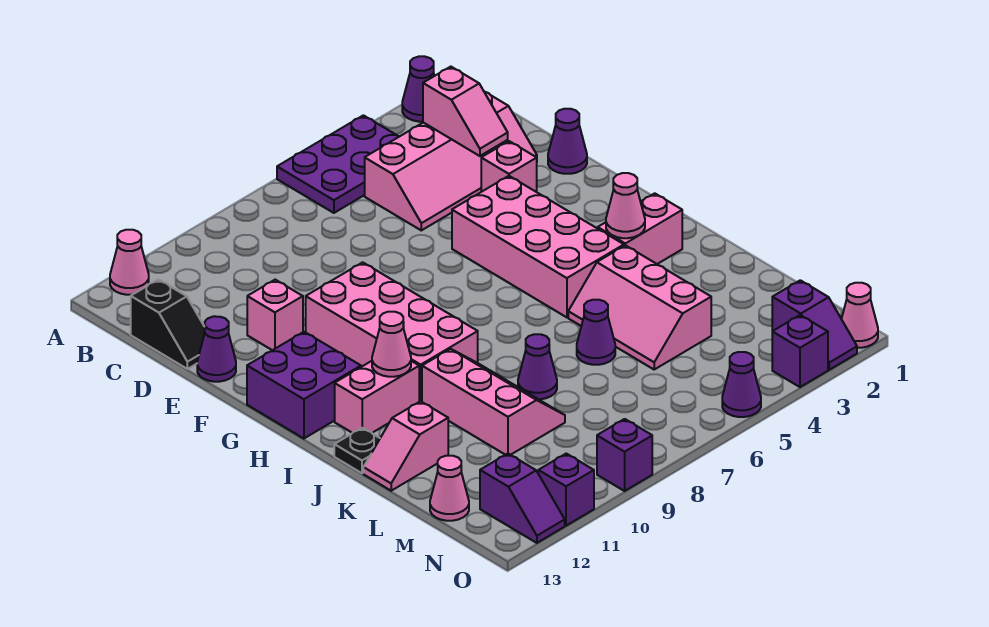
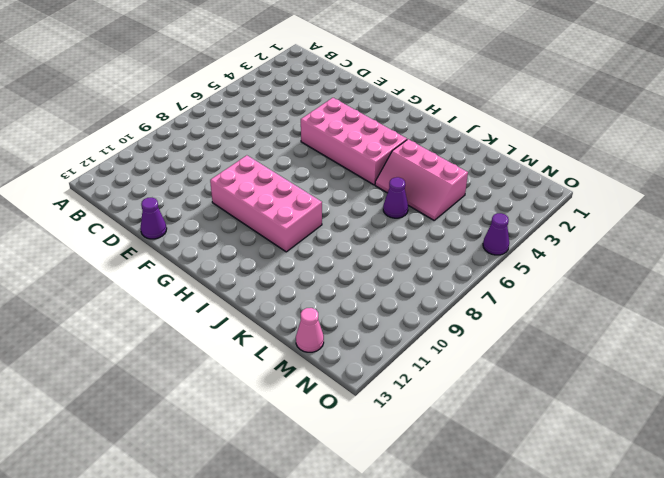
none -> purple 1x1 cone [402,56,434,122]
none -> purple 2x3 plate [277,115,399,213]
none -> pink 1x1 cone [110,230,149,295]
none -> pink 2x4 slope [365,92,537,230]

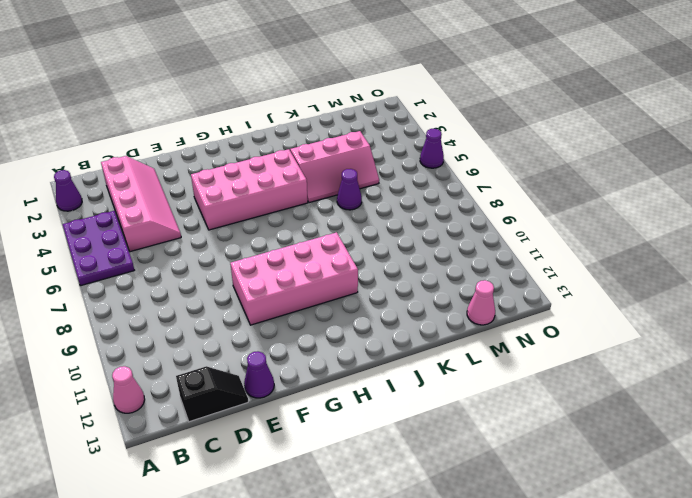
none -> purple 1x1 cone [548,109,587,174]
none -> pink 1x1 brick [481,141,537,192]
none -> pink 1x1 brick [247,280,303,350]
none -> purple 2x2 brick [247,332,361,439]

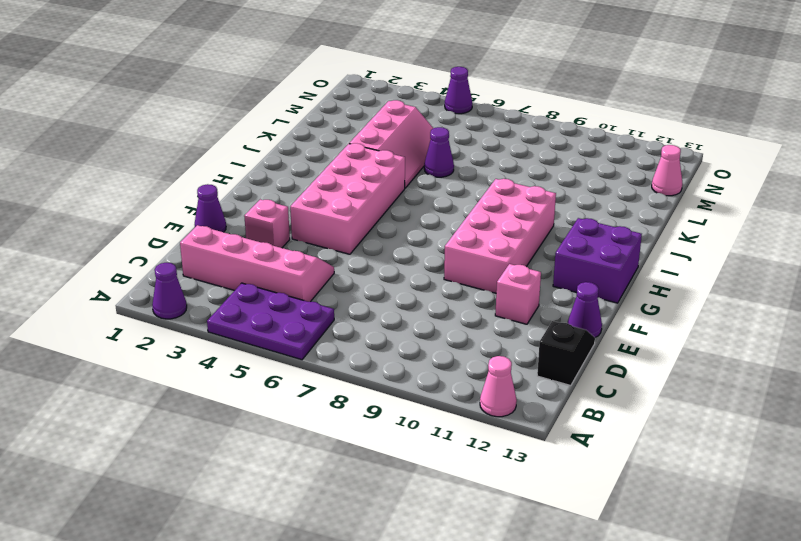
none -> pink 1x2 brick [598,193,682,264]
none -> pink 1x2 brick [335,361,419,433]
none -> pink 2x3 slope [422,349,565,455]
none -> black 1x1 plate [334,428,380,473]

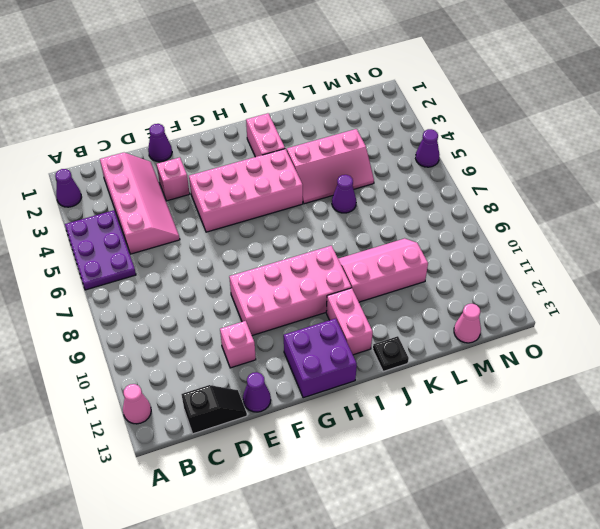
none -> purple 1x1 cone [518,334,557,399]
none -> pink 1x2 slope [363,401,448,491]
none -> purple 1x2 slope [772,280,857,370]
none -> purple 1x2 slope [480,454,565,543]

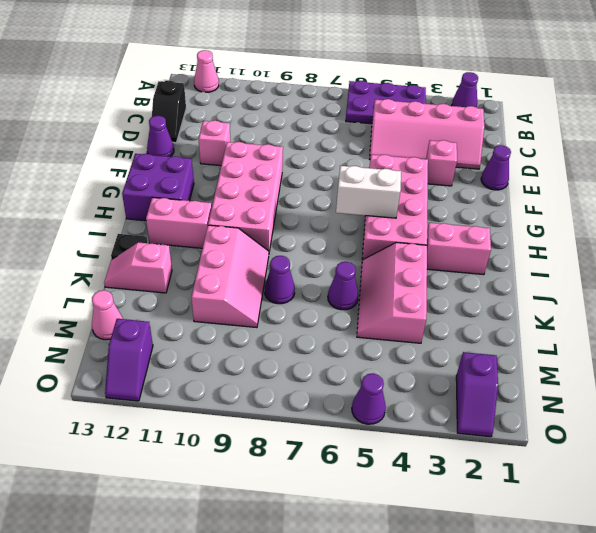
white 1x2 brick [336,166,401,218] -> none
none -> pink 1x1 cone [842,283,878,348]
none -> purple 1x1 brick [772,315,828,387]
none -> purple 1x1 brick [597,419,652,491]
none -> purple 1x1 brick [538,454,594,526]

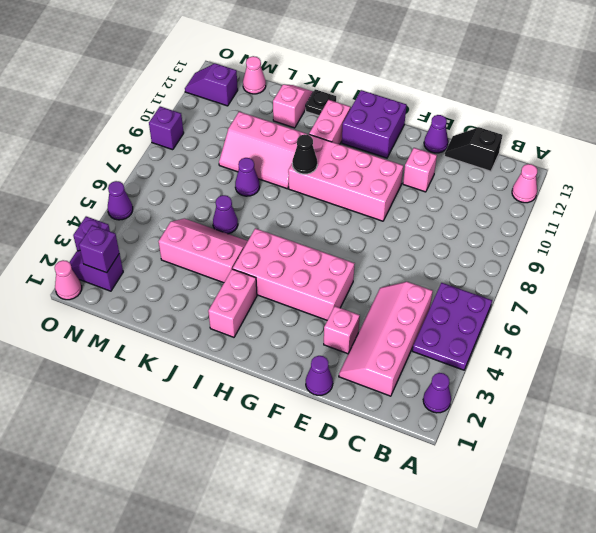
black 1x1 cone [292,134,317,174] -> none
purple 1x1 brick [79,225,119,273] -> purple 1x1 brick moved to [538,454,594,526]
none -> pink 1x2 slope [423,67,508,156]
none -> pink 1x1 cone [606,173,645,238]
none -> pink 1x1 cone [372,312,411,377]

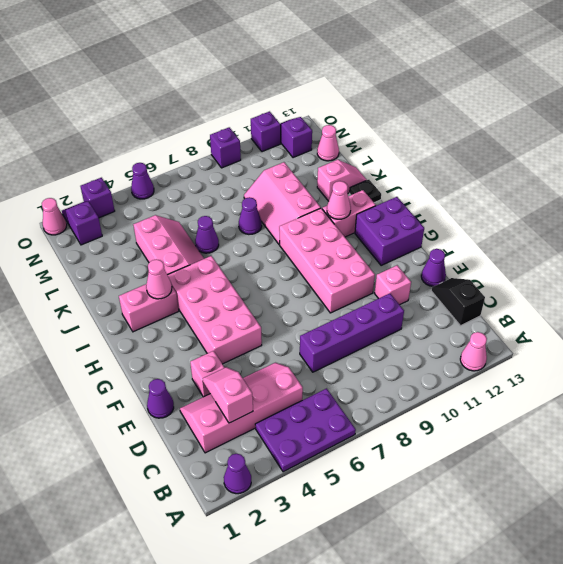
purple 1x4 brick [300,293,404,372] -> none

